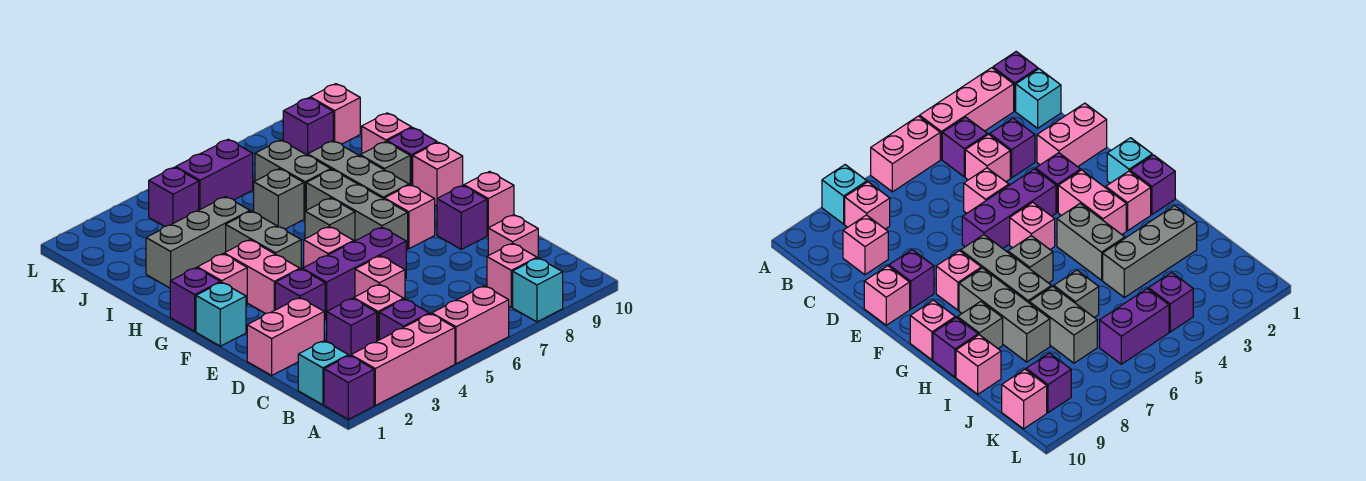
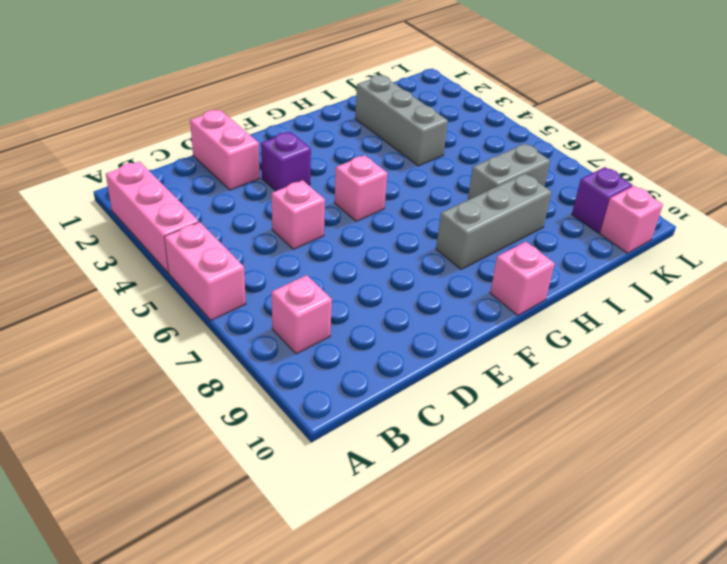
none -> purple 1x1 brick [324,355,374,419]
none -> cyan 1x1 brick [513,258,563,322]
none -> cyan 1x1 brick [298,341,348,405]
none -> purple 1x1 brick [379,299,429,340]

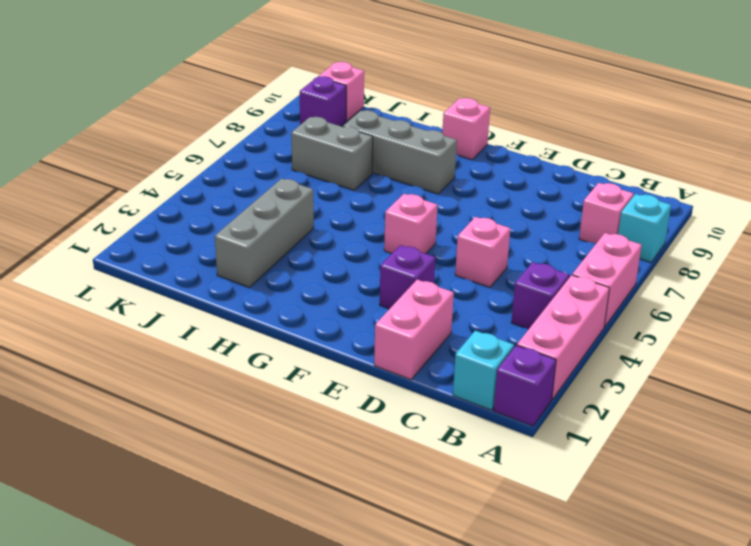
none -> purple 1x1 brick [327,298,377,356]
none -> pink 1x1 brick [354,284,404,341]
none -> pink 1x1 brick [488,215,538,258]
none -> purple 1x3 brick [302,227,406,319]

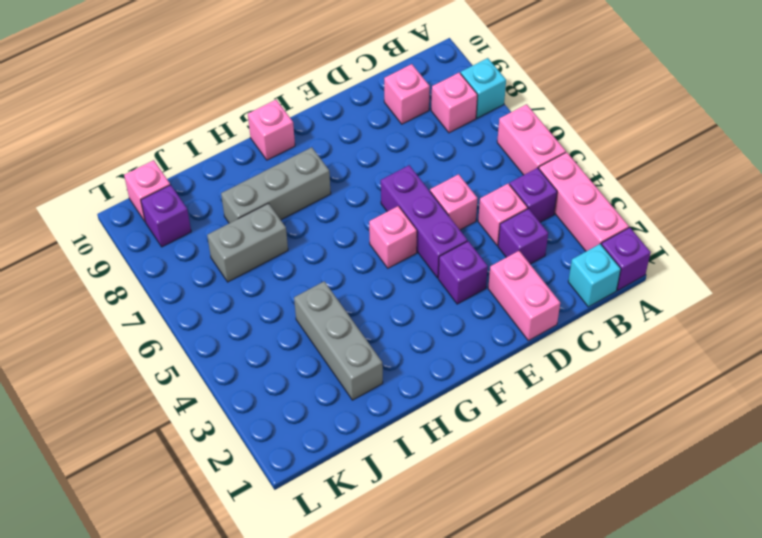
none -> purple 1x1 brick [437,185,487,249]
none -> pink 1x1 brick [464,172,514,235]
none -> cyan 1x1 brick [196,282,246,346]
none -> pink 1x2 brick [224,240,300,314]

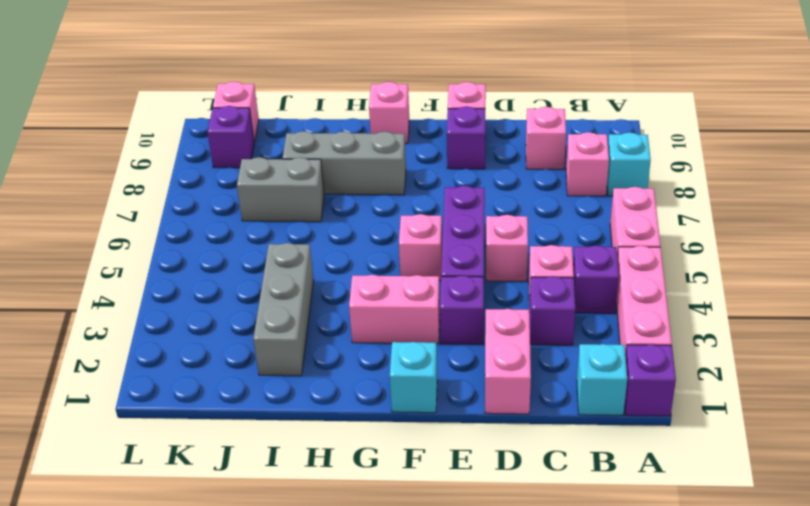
none -> grey 1x3 brick [306,170,408,250]
none -> pink 1x1 brick [385,185,435,249]
none -> purple 1x1 brick [170,268,220,331]
none -> pink 1x1 brick [197,254,247,305]

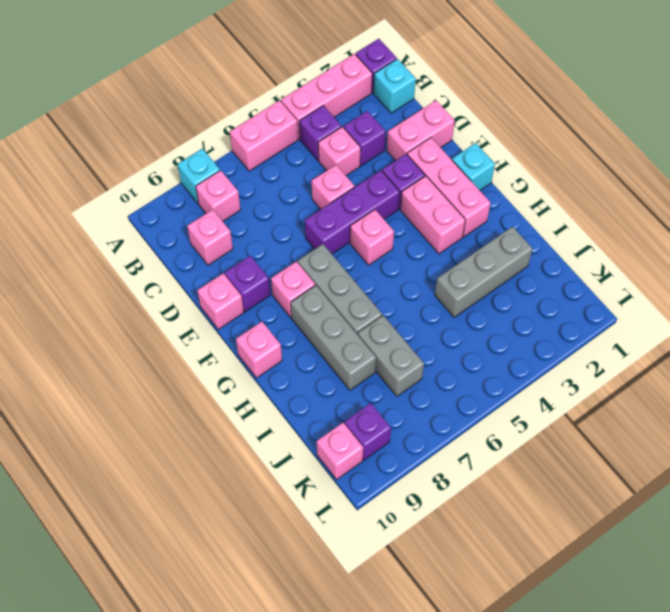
pink 1x3 brick [407,138,491,237] -> pink 1x1 brick [197,254,247,305]
none -> purple 1x1 brick [170,268,220,331]
none -> grey 1x2 brick [226,211,301,269]
none -> grey 1x1 brick [305,198,355,241]
none -> grey 1x1 brick [360,142,410,185]

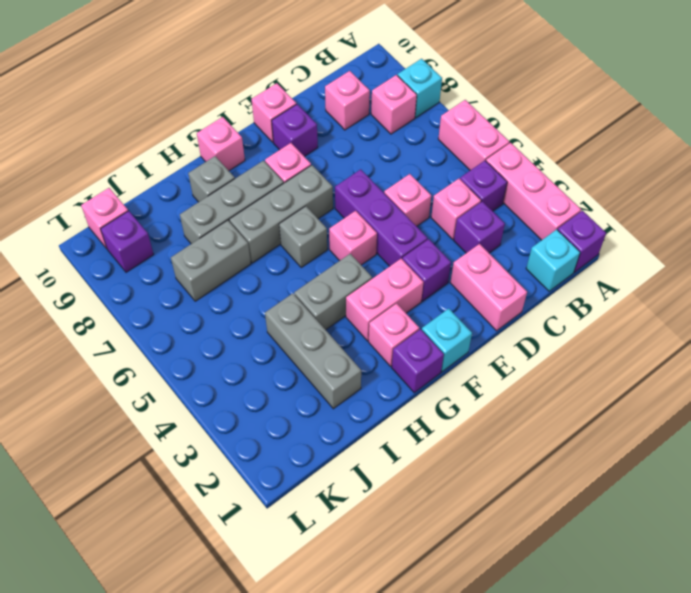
none -> purple 1x1 brick [387,128,437,186]
none -> grey 1x1 brick [254,169,304,229]
none -> pink 1x1 brick [362,113,412,153]
none -> purple 1x1 brick [149,167,199,226]

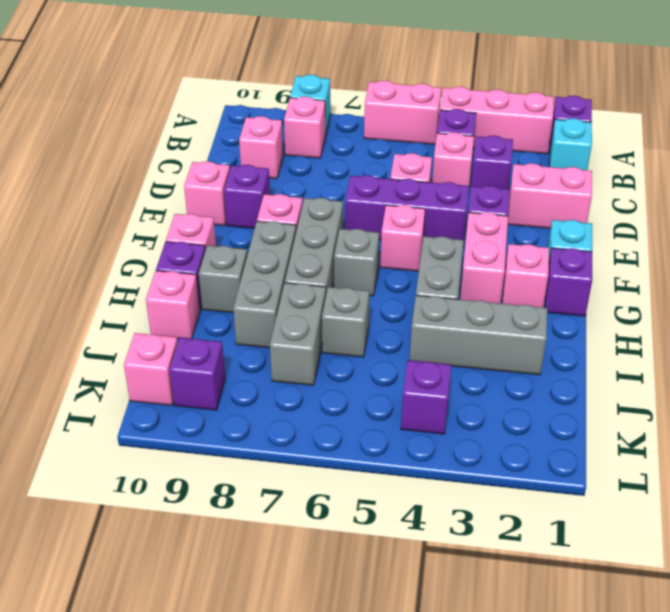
none -> purple 1x2 brick [176,139,253,210]

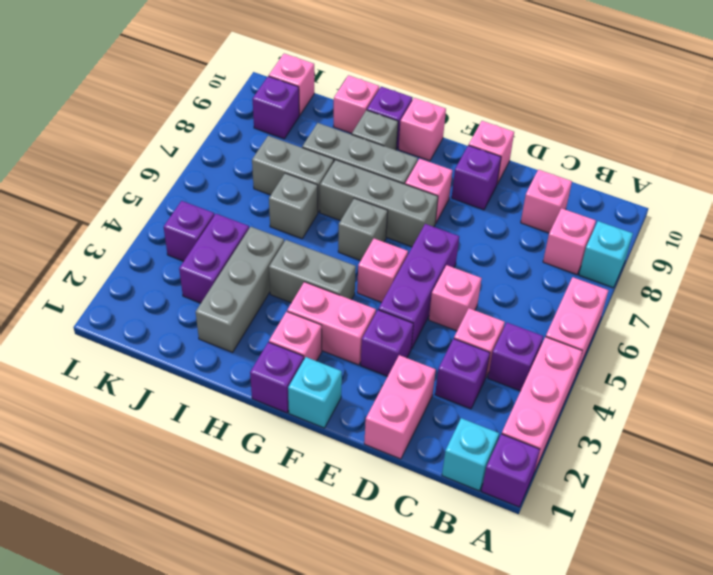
purple 1x2 brick [179,214,249,303] -> purple 1x2 brick moved to [176,139,253,210]

